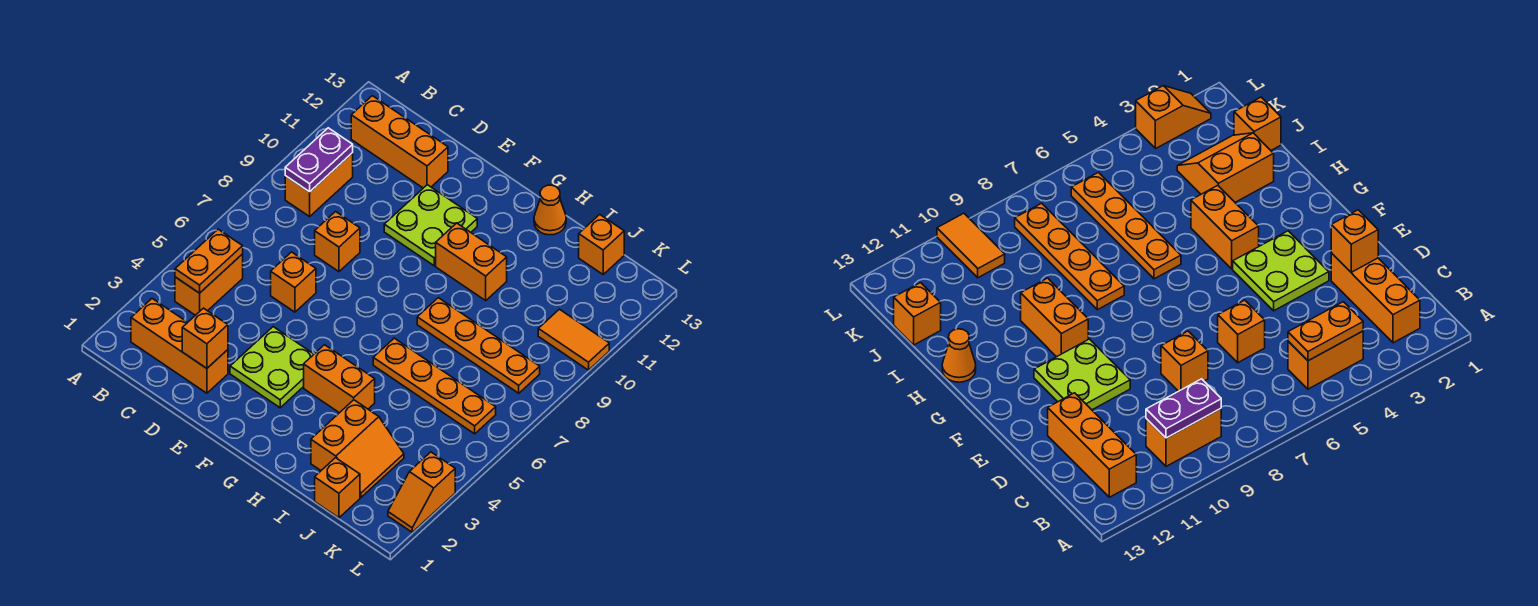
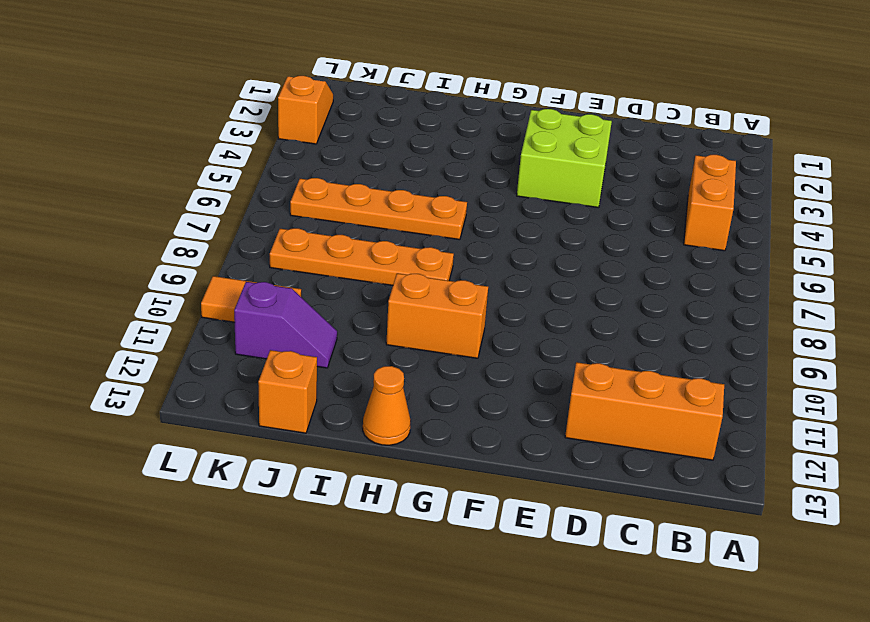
lime 2x2 brick [517,109,612,208] -> lime 2x2 plate [230,327,314,408]
purple 1x2 slope [234,282,337,368] -> none
none -> orange 1x3 brick [131,299,228,393]
none -> orange 1x2 brick [285,153,353,217]
none -> orange 1x1 brick [271,252,316,312]

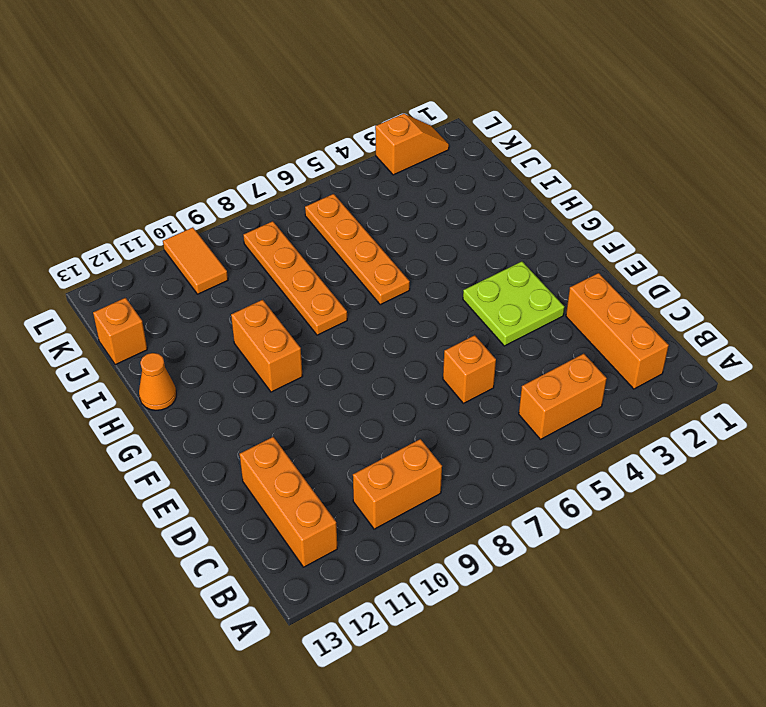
none -> orange 1x1 brick [315,212,360,272]
none -> lime 2x2 plate [384,185,477,266]
none -> orange 1x2 brick [304,345,375,413]

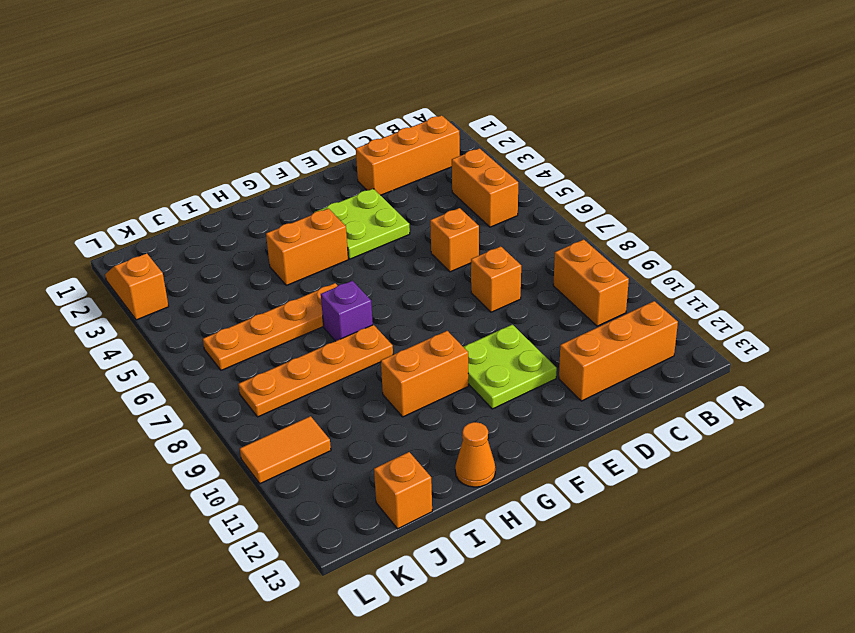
purple 1x1 brick [321,281,373,341] -> none
none -> orange 2x2 slope [311,400,404,497]
none -> orange 1x1 brick [315,458,360,518]
none -> orange 1x2 plate [175,229,243,293]

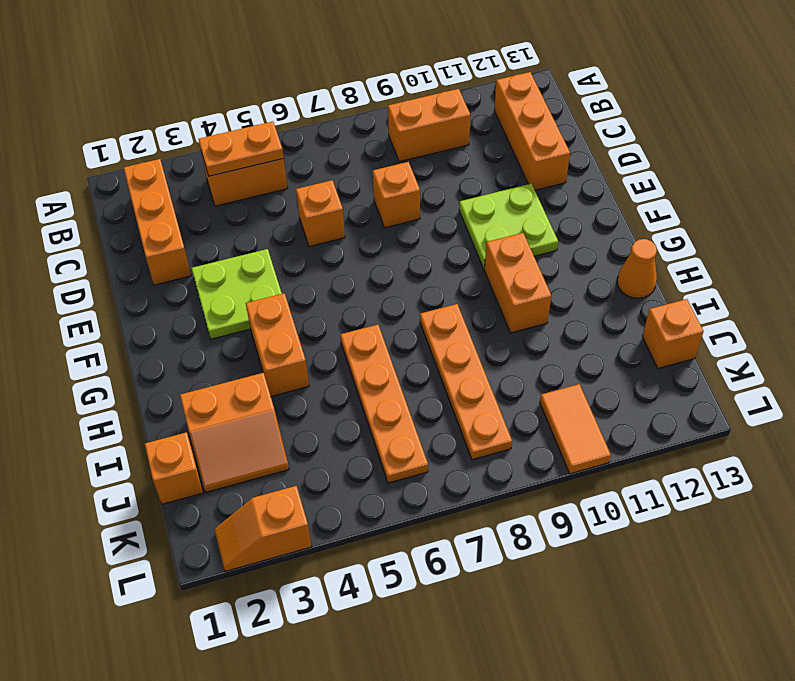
none -> purple 1x2 plate [285,128,353,192]
none -> orange 1x1 brick [182,308,228,368]

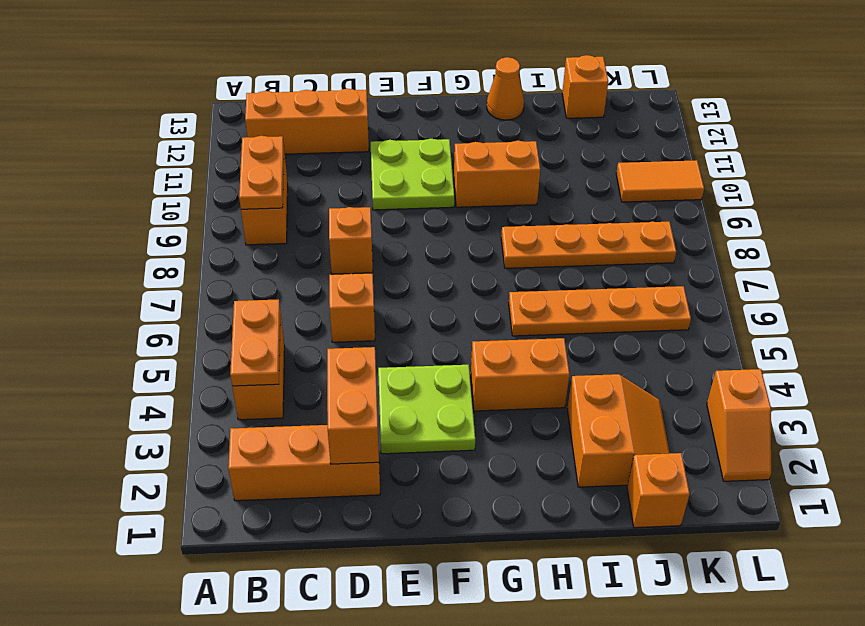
orange 1x2 plate [239,136,284,209] -> purple 1x2 plate [285,128,353,192]
orange 1x2 brick [327,347,379,464] -> orange 1x1 brick [182,308,228,368]

